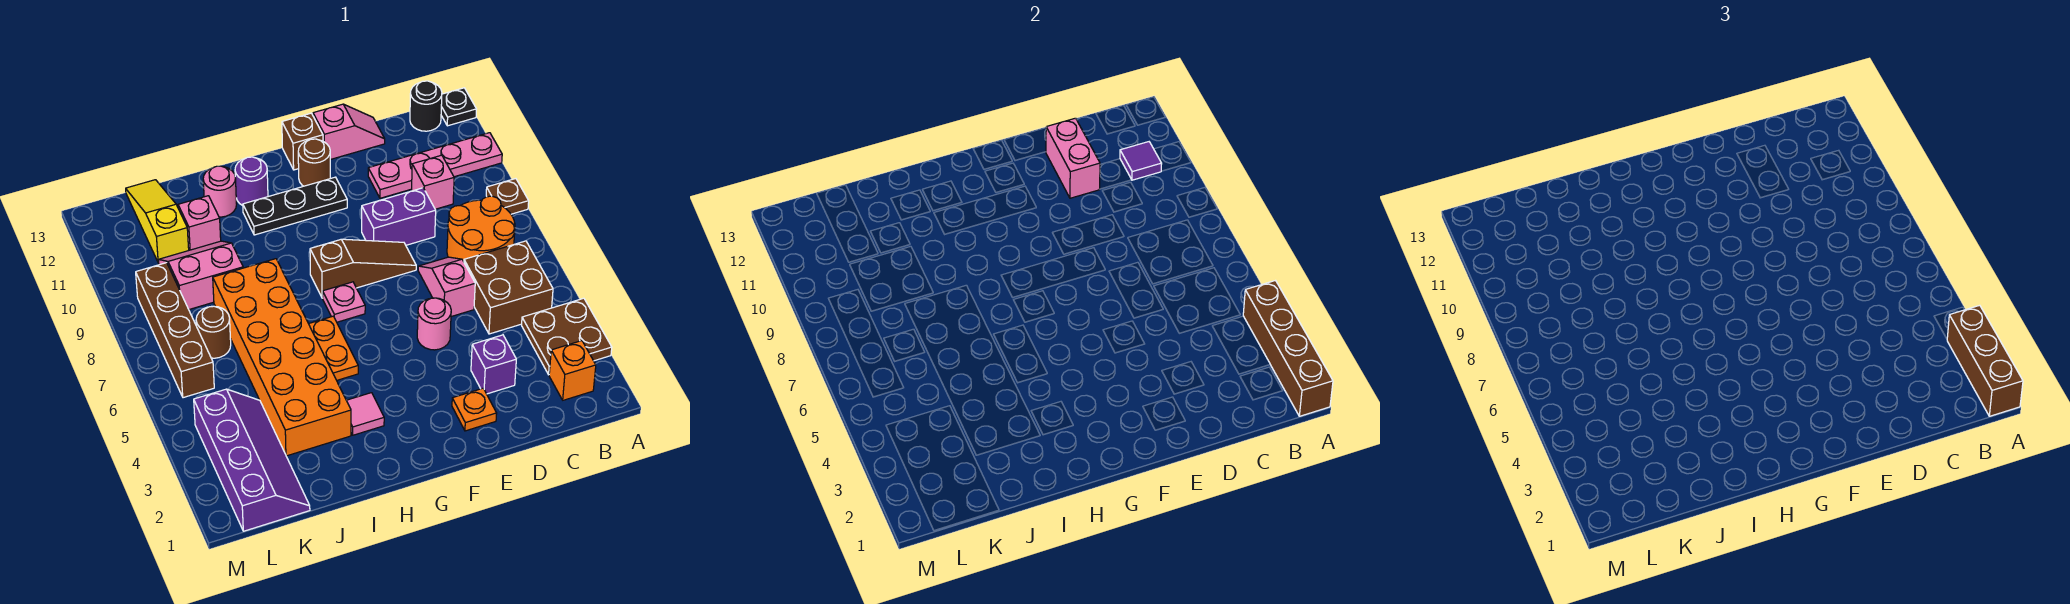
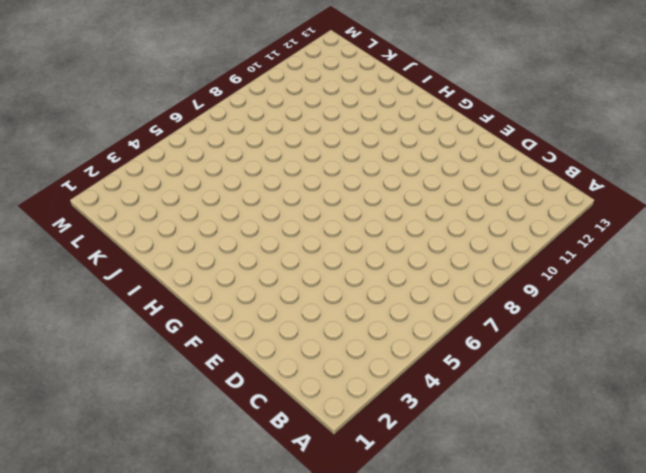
none -> brown 2x2 plate [522,298,612,375]
none -> brown 1x1 plate [486,179,529,214]
none -> pink 1x4 plate [368,133,502,198]
none -> black 1x1 plate [441,88,477,126]

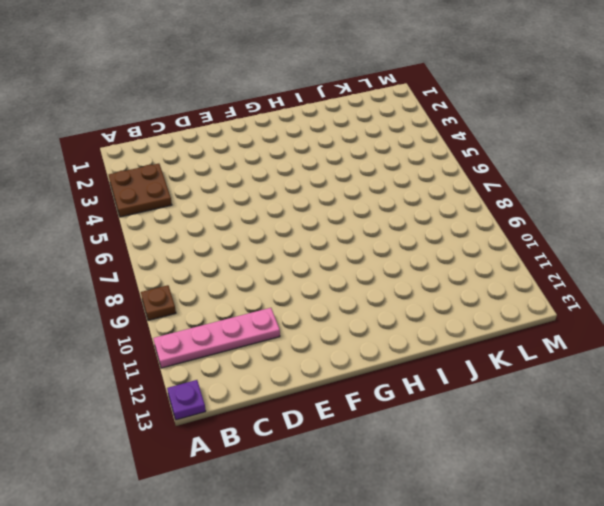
purple 1x1 plate [167,380,206,420] -> black 1x1 plate [441,88,477,126]
none -> orange 1x1 brick [549,341,596,400]
none -> brown 2x2 brick [464,241,553,334]
none -> orange 2x2 round brick [447,196,515,262]
none -> black 1x1 round brick [410,81,442,131]

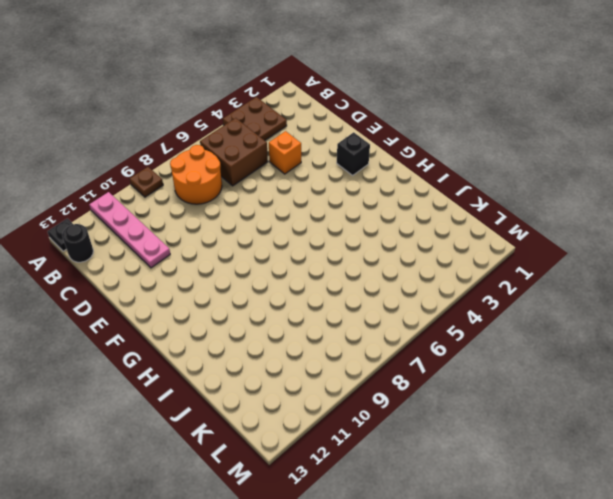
orange 1x1 brick [269,131,301,174] -> orange 1x1 brick moved to [549,341,596,400]
black 1x1 brick [337,132,370,175] -> none
none -> pink 1x1 brick [412,155,454,209]
none -> purple 1x1 brick [471,335,516,394]
none -> pink 1x2 slope [418,257,475,317]
none -> purple 1x2 brick [362,188,436,245]

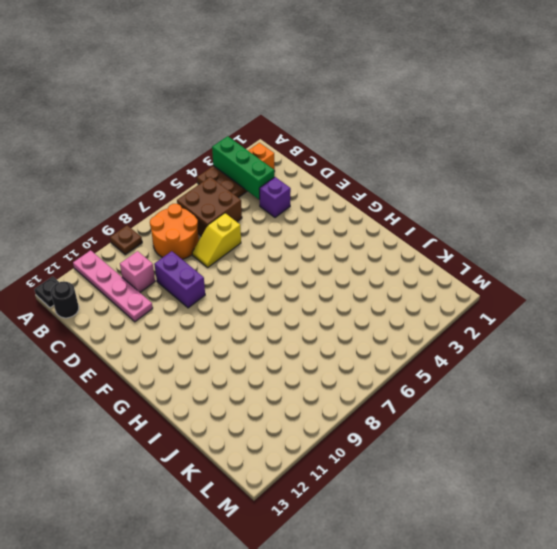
green 1x3 brick [212,136,274,199] -> brown 1x4 brick [1243,281,1333,416]
yellow 1x2 slope [192,213,241,268] -> pink 1x2 slope [418,257,475,317]
none -> pink 1x2 slope [313,104,385,160]
none -> orange 1x1 plate [452,388,497,431]
none -> pink 1x1 round brick [417,298,451,350]
none -> brown 1x3 slope [310,239,416,298]

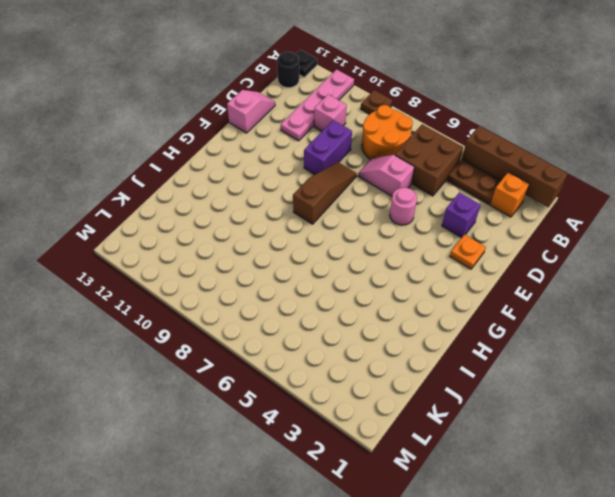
none -> black 1x3 plate [243,177,347,235]
none -> brown 1x1 round brick [298,139,330,186]
none -> brown 1x1 brick [282,113,323,170]
none -> pink 1x1 plate [323,282,365,322]

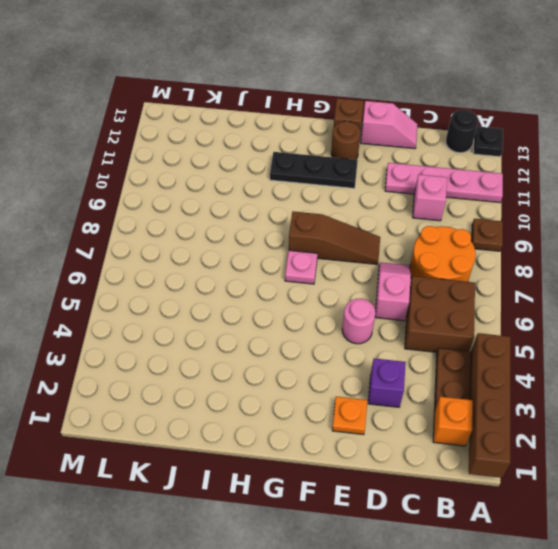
none -> purple 1x2 brick [362,188,436,245]
none -> pink 1x1 tile [346,393,384,435]
none -> orange 1x2 plate [309,316,358,380]
none -> purple 1x1 round brick [235,157,268,206]

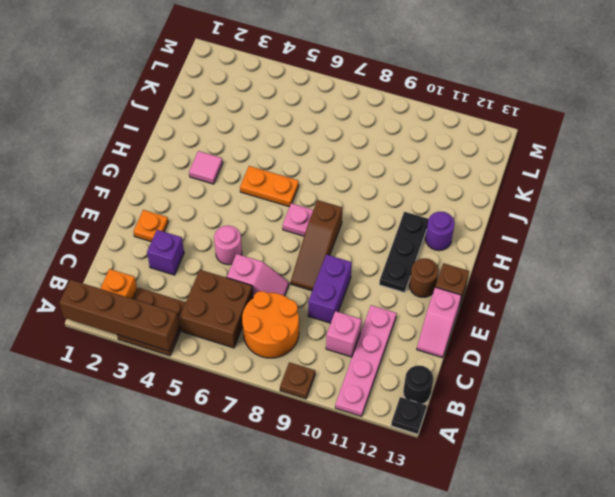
none -> orange 2x6 brick [213,259,351,456]
none -> pink 1x1 round brick [203,166,237,217]
none -> pink 2x2 slope [159,241,243,309]
none -> pink 1x1 brick [178,196,221,250]

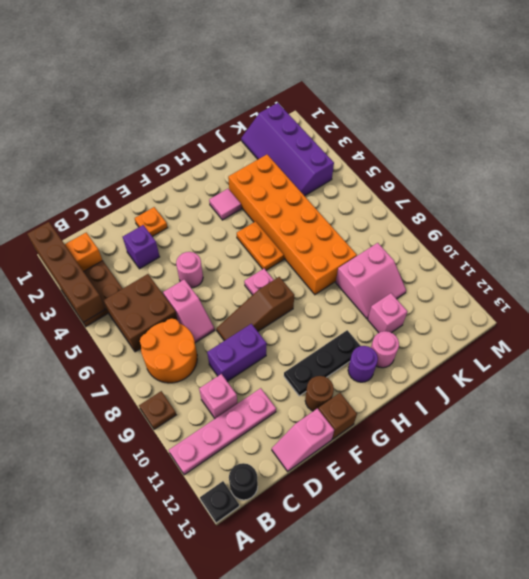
none -> brown 1x1 round brick [196,306,231,358]
none -> yellow 1x3 slope [126,180,189,263]
none -> brown 1x4 brick [136,263,214,398]
none -> purple 1x1 tile [1120,142,1162,180]

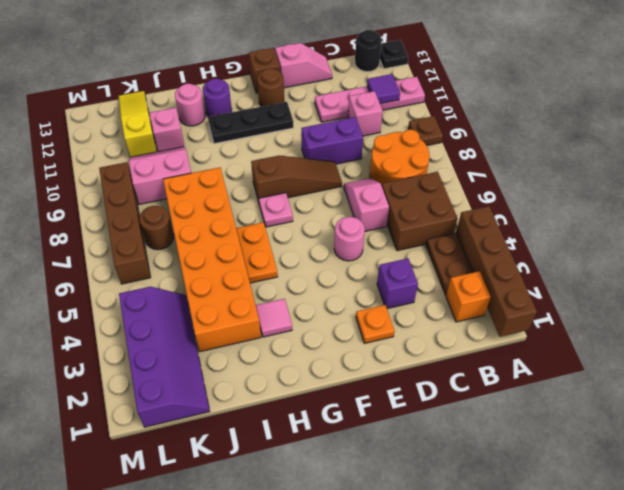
none -> pink 1x2 brick [1046,118,1100,198]
none -> brown 1x3 brick [1947,305,2023,416]

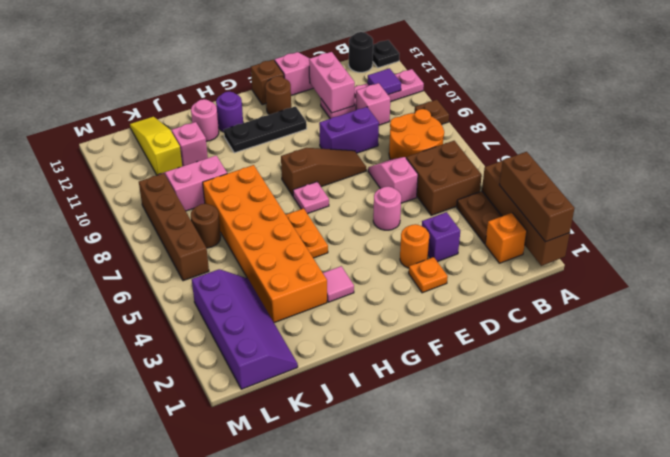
orange 1x1 round brick [400,224,429,268] -> none

